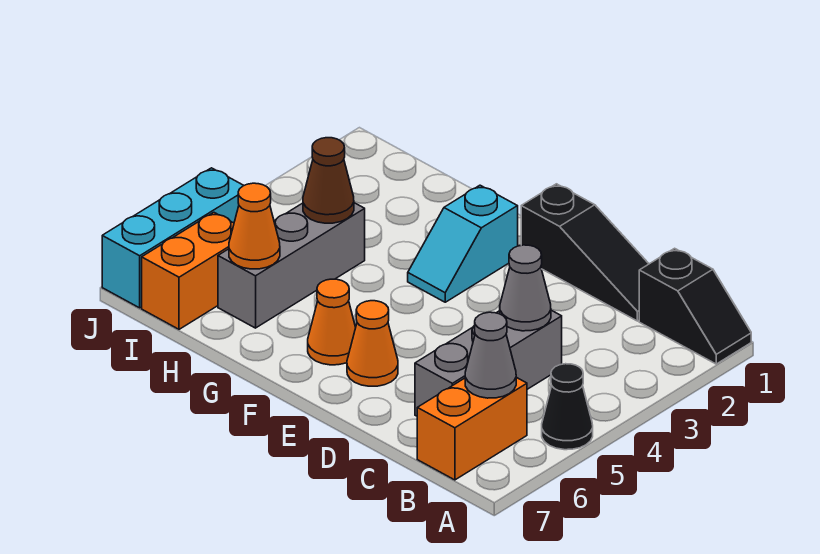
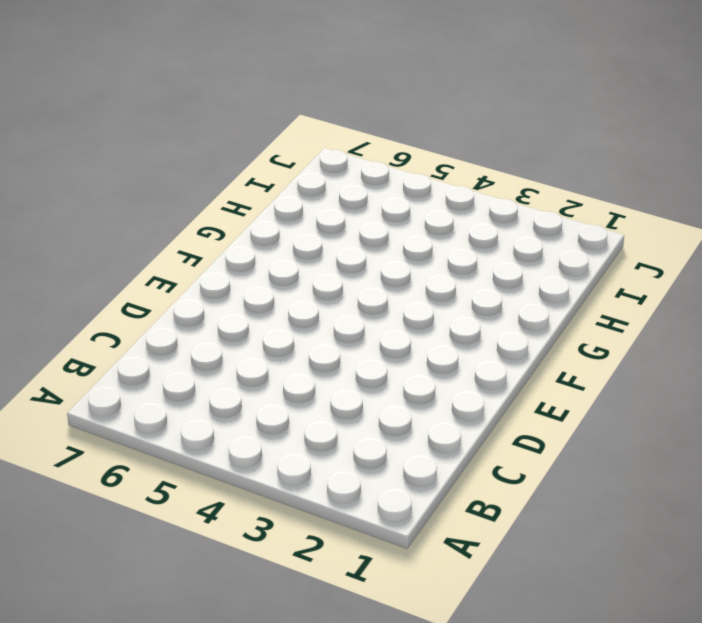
none -> black 1x2 slope [639,248,751,364]
none -> black 1x1 cone [542,364,593,450]
none -> orange 1x2 brick [417,377,527,480]

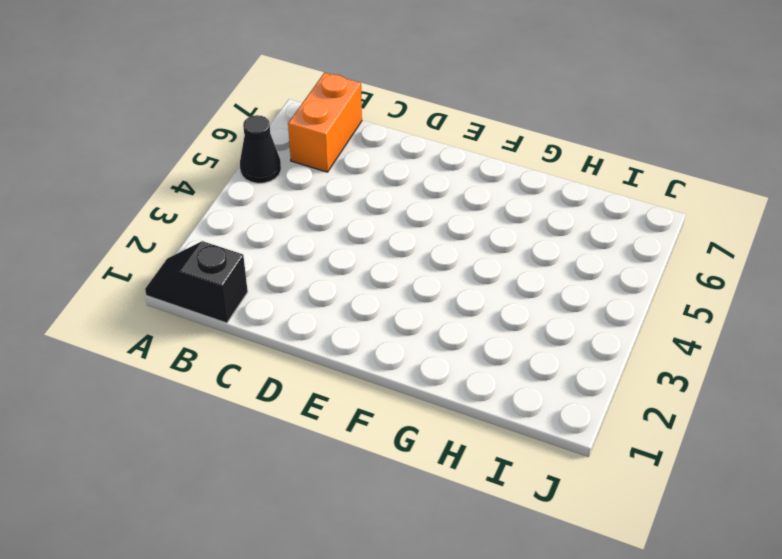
none -> black 1x3 slope [521,184,649,321]
none -> grey 1x3 brick [415,310,562,416]
none -> orange 1x1 cone [347,301,398,386]

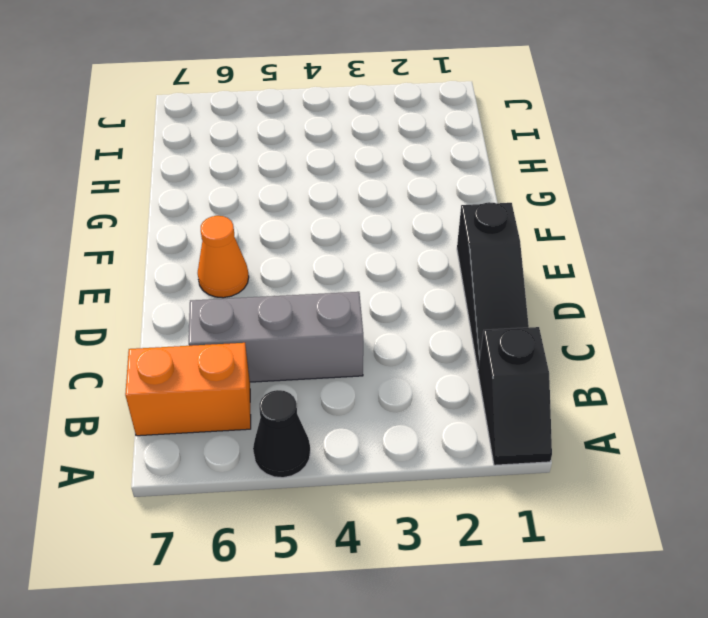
none -> cyan 1x2 slope [408,185,518,302]
none -> orange 1x1 cone [308,279,356,365]
none -> grey 1x3 brick [218,203,365,328]

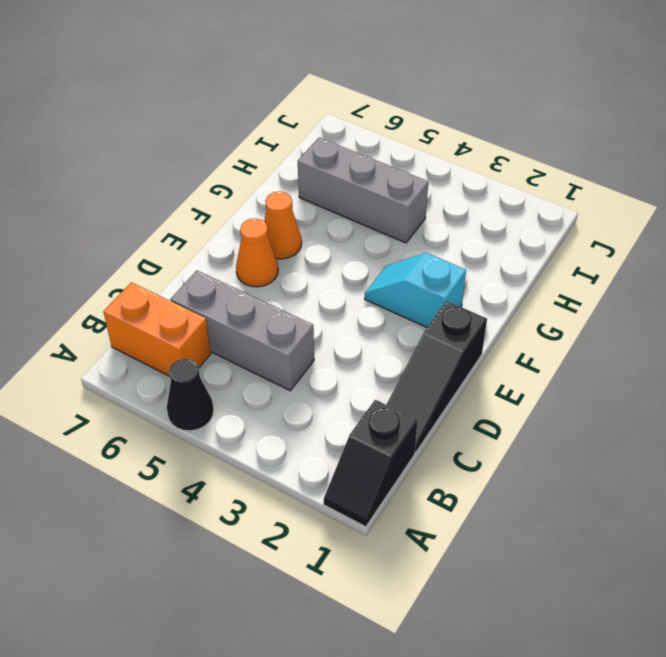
none -> orange 1x2 brick [142,212,234,329]
none -> cyan 1x3 brick [102,168,244,308]
none -> grey 1x1 cone [465,312,516,398]

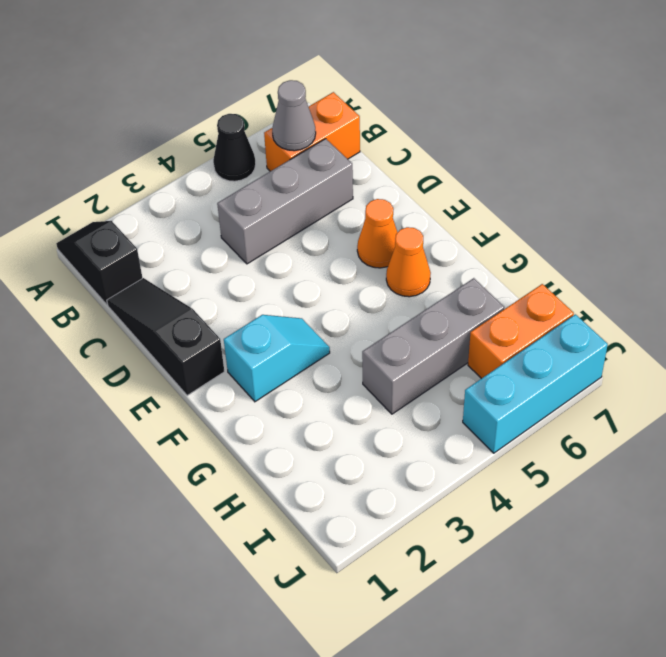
none -> grey 1x1 cone [500,245,551,331]
none -> brown 1x1 cone [303,138,354,223]
none -> orange 1x1 cone [229,183,280,269]

